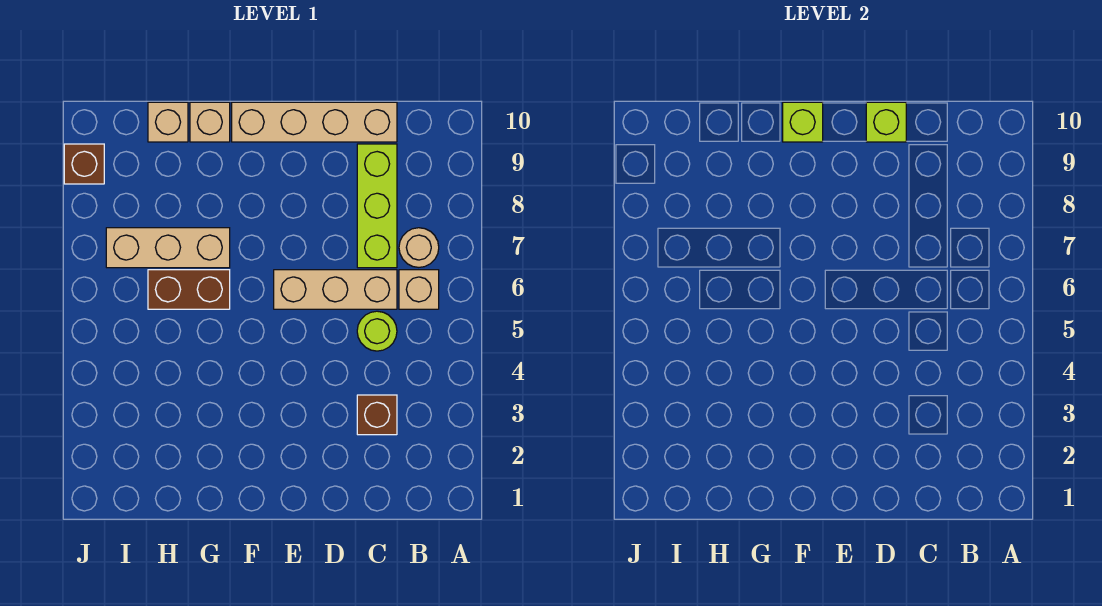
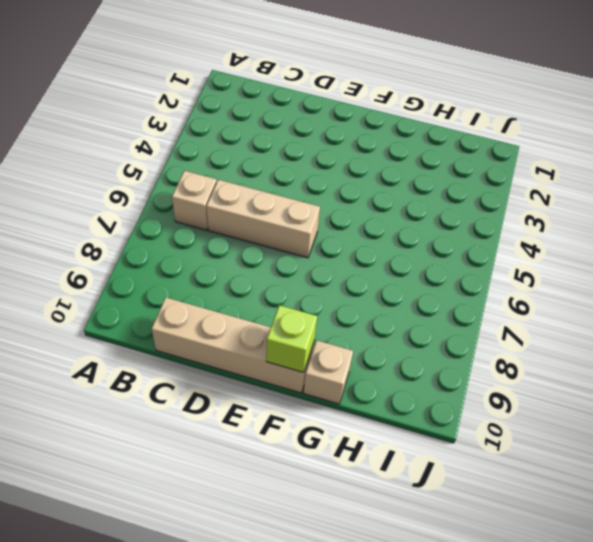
none -> tan 1x1 round brick [399,228,439,267]
none -> brown 1x1 brick [357,395,397,435]
none -> lime 1x1 round brick [357,311,397,351]

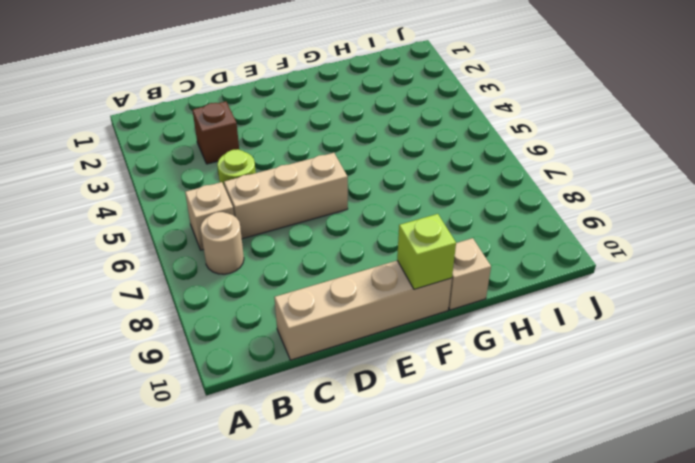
none -> lime 1x3 brick [357,144,397,268]
none -> brown 1x2 brick [148,270,230,309]
none -> tan 1x3 brick [106,228,230,268]

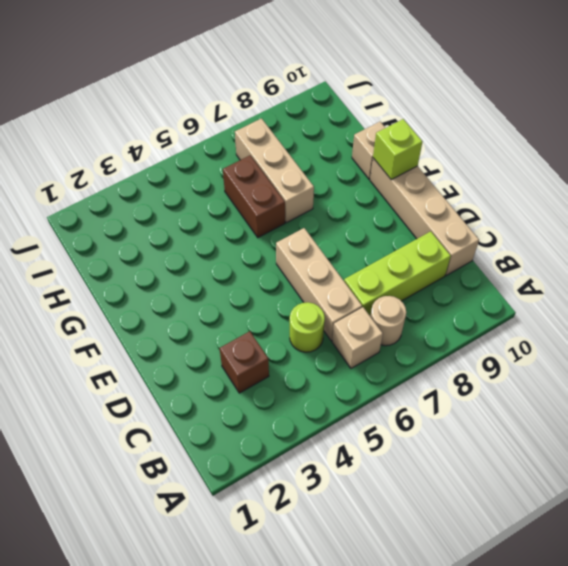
none -> tan 1x1 brick [148,102,188,142]
none -> brown 1x1 brick [64,144,104,184]
none -> lime 1x1 brick [866,102,906,142]

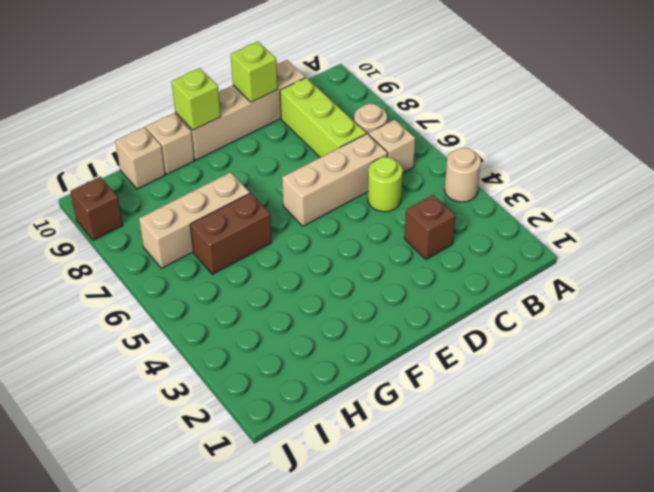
tan 1x1 round brick [445,148,481,202] -> none

